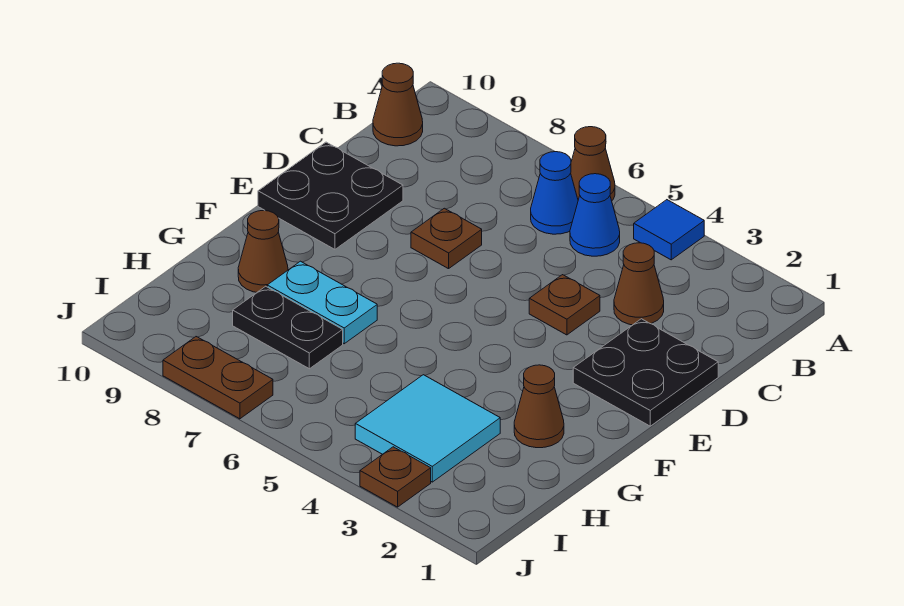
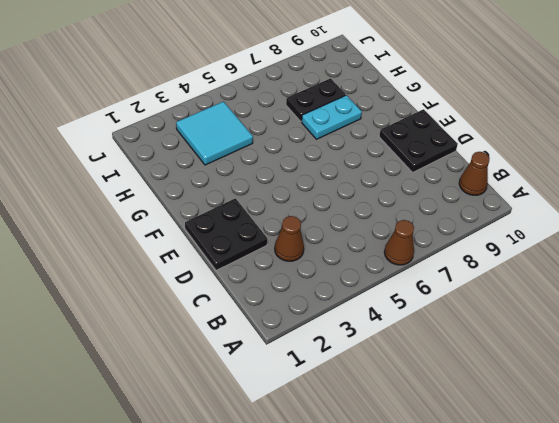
none -> blue 1x1 tile [634,200,704,260]
none -> blue 1x1 cone [570,174,620,256]
none -> blue 1x1 cone [531,152,578,234]

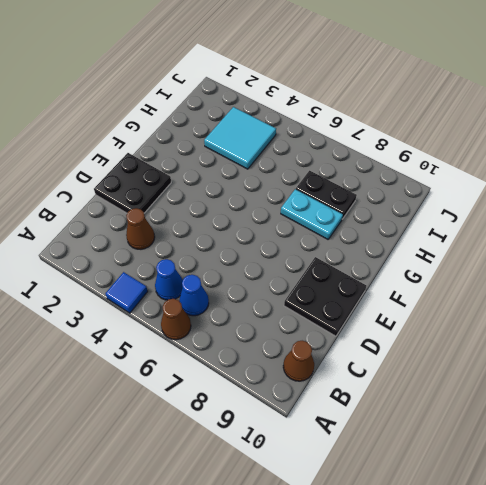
none -> brown 1x1 plate [529,275,600,335]
none -> brown 1x1 plate [411,208,482,269]
none -> brown 1x1 cone [514,365,564,448]

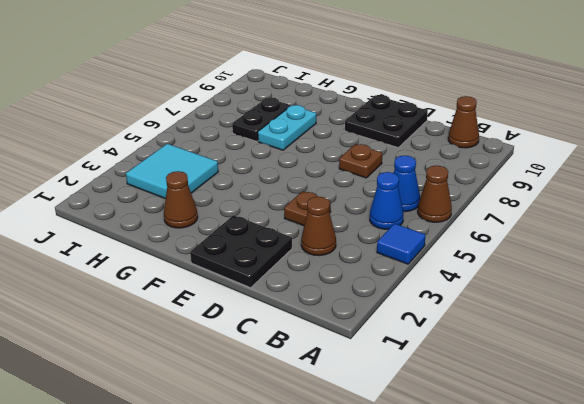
none -> brown 1x1 cone [238,210,288,292]
none -> brown 1x1 plate [360,447,431,507]
none -> brown 1x2 plate [163,337,273,419]

